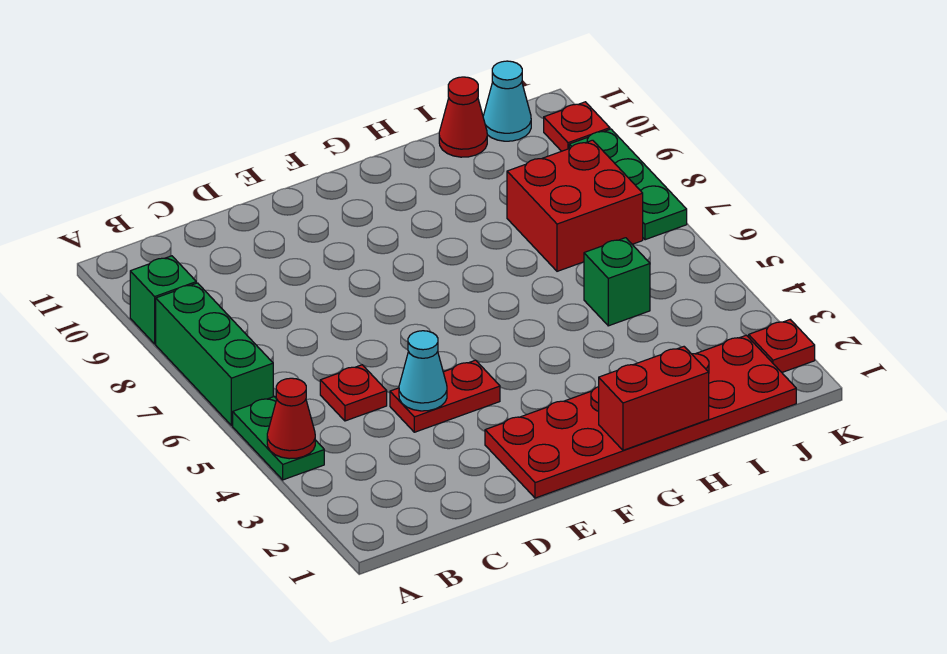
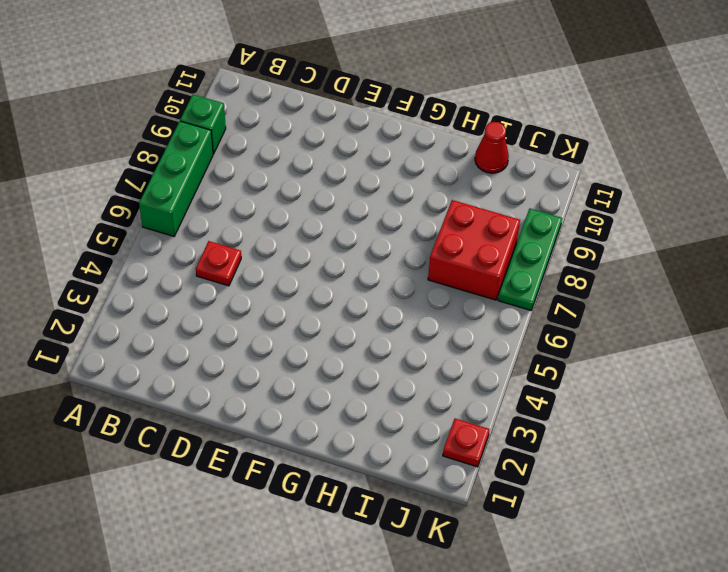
none -> green 1x2 plate [233,397,324,480]
none -> red 1x2 plate [390,360,500,432]
none -> red 2x6 plate [485,335,796,498]

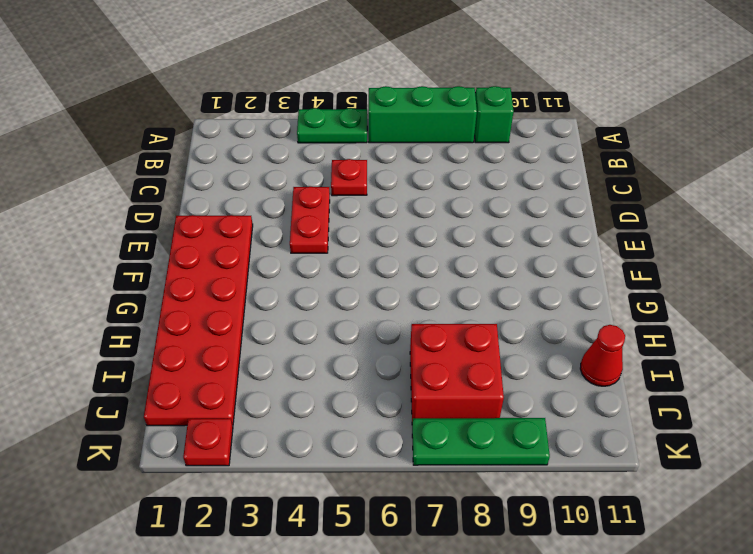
none -> green 1x1 brick [584,238,650,326]
none -> cyan 1x1 cone [483,61,531,141]
none -> red 1x1 plate [544,102,610,151]

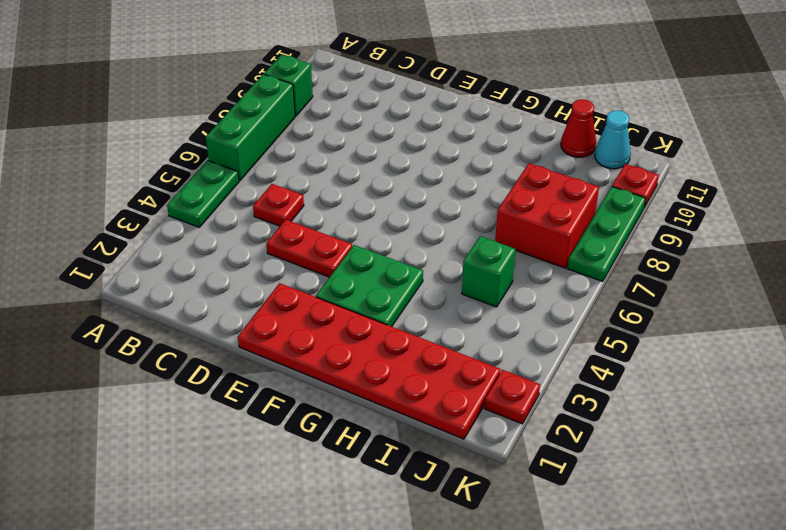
green 2x2 plate [316,245,423,327] -> none
none -> red 1x1 cone [267,378,315,459]
none -> cyan 1x1 cone [399,331,447,411]
none -> red 1x2 brick [599,347,709,450]

